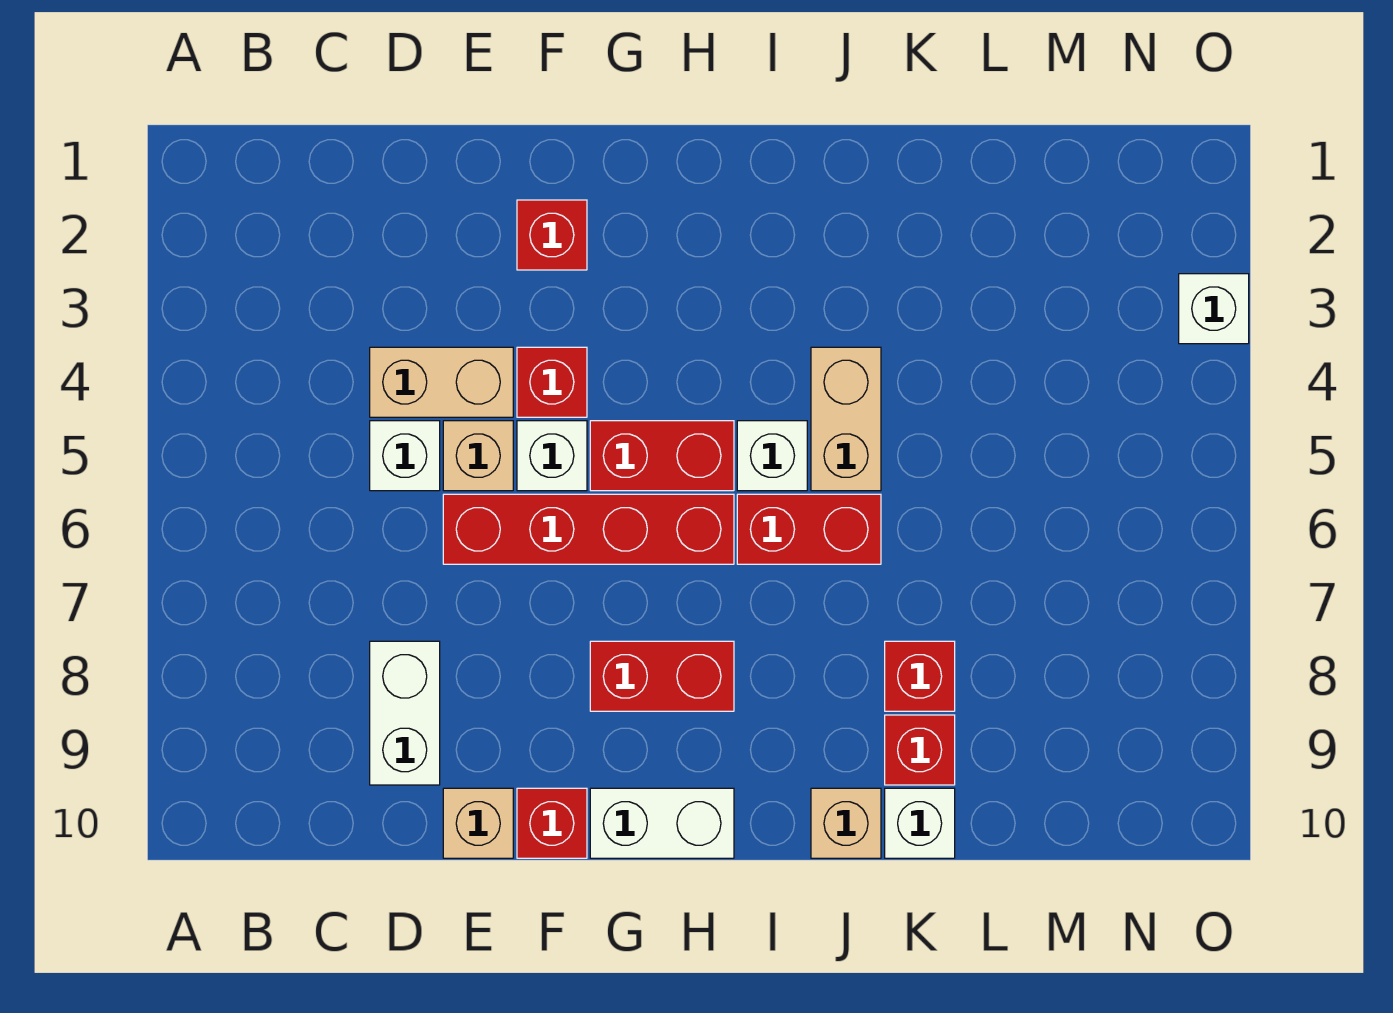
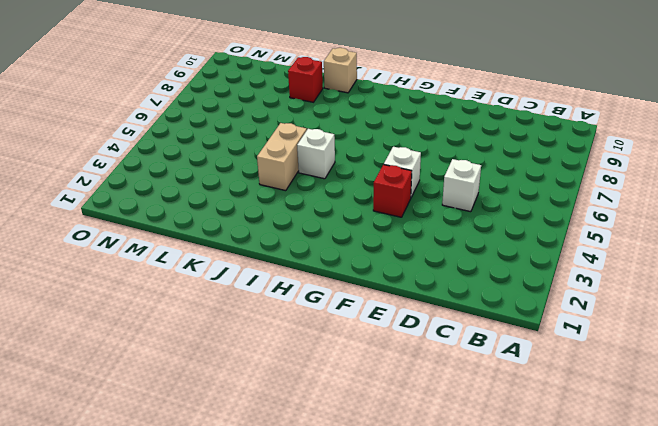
none -> tan 1x2 brick [370,347,513,417]
none -> white 1x2 brick [370,641,440,785]
none -> tan 1x1 brick [443,421,513,491]

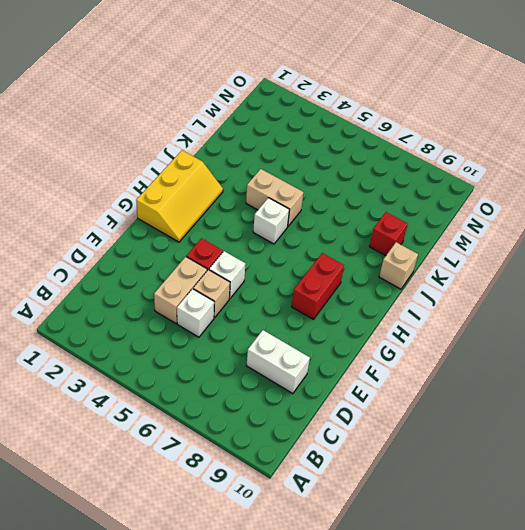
yellow 2x3 slope [136,150,223,242] -> none
none -> red 1x4 brick [443,494,734,564]
none -> tan 1x1 brick [443,788,513,858]
none -> red 1x1 brick [517,200,587,270]

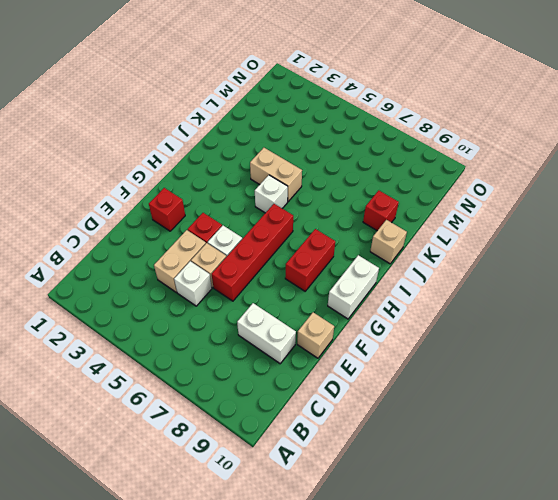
none -> red 1x1 brick [517,788,587,858]
none -> red 1x2 brick [590,421,734,491]
none -> red 1x2 brick [737,494,881,564]

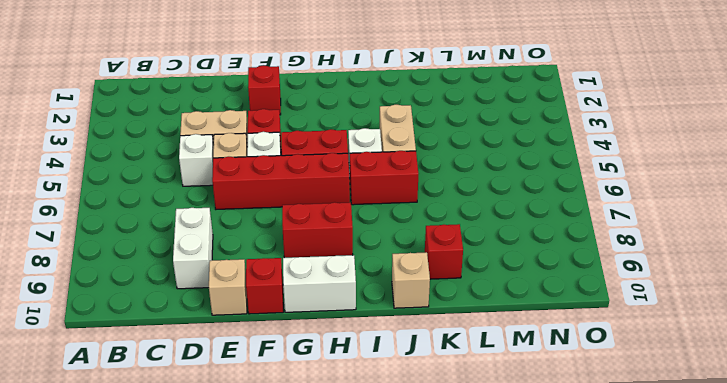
none -> red 1x1 brick [885,641,955,711]
none -> white 1x1 brick [885,788,955,858]
none -> white 1x1 brick [1179,274,1249,344]

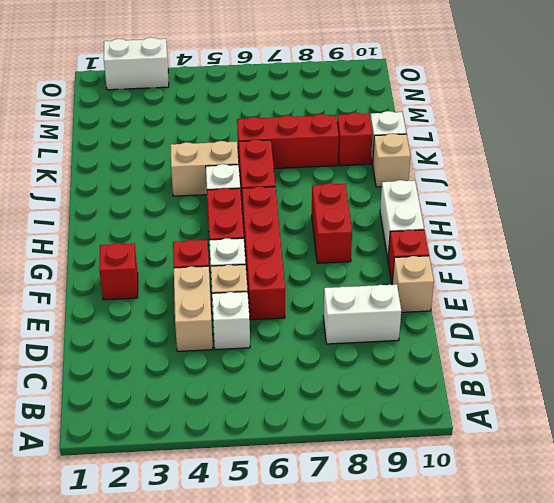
red 1x3 brick [237,114,339,169] -> red 1x1 brick [885,641,955,711]
white 1x2 brick [104,37,169,90] -> white 1x1 brick [1179,274,1249,344]

